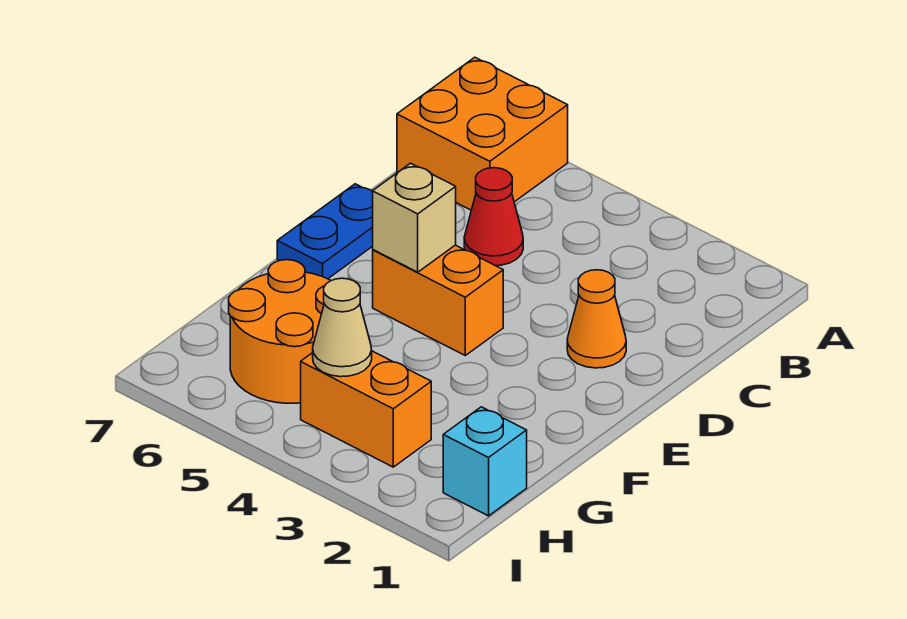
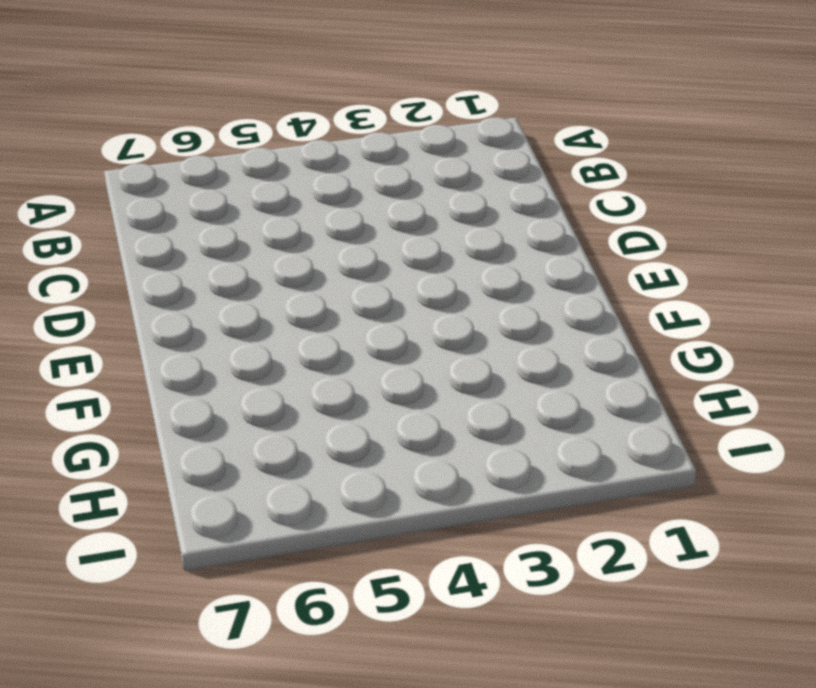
none -> orange 2x2 brick [397,57,568,210]
none -> red 1x1 cone [464,168,523,266]

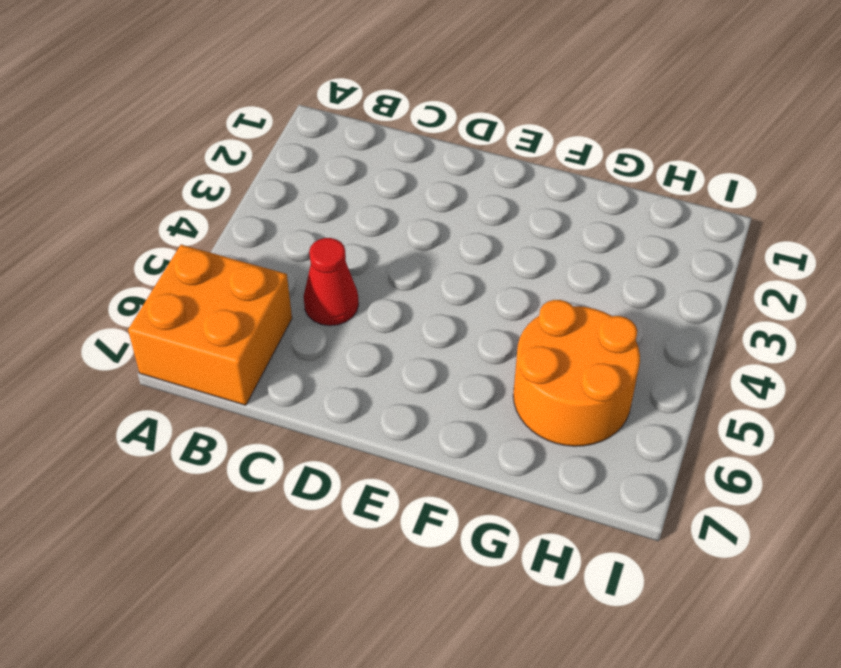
none -> orange 1x1 cone [567,270,626,368]
none -> blue 1x2 plate [277,184,373,279]

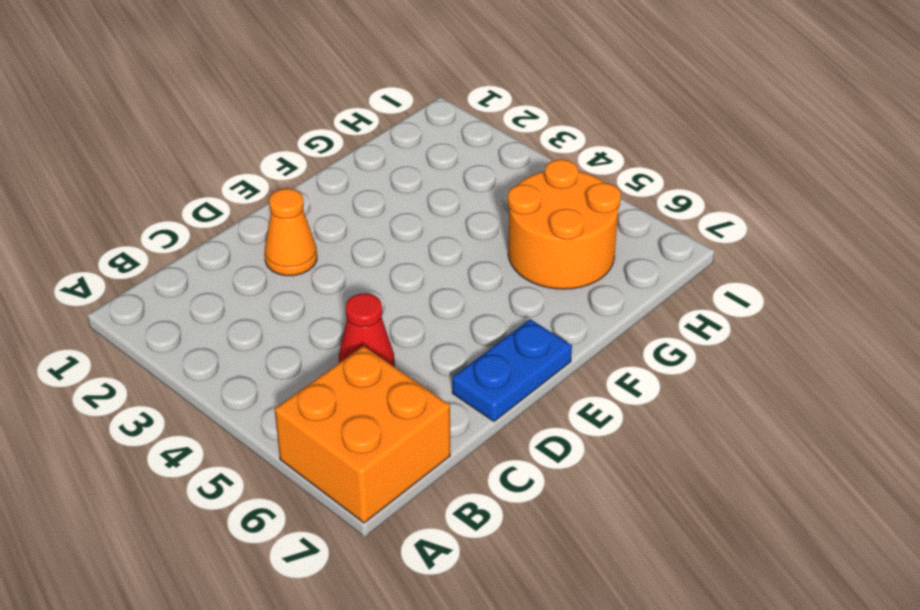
none -> orange 1x2 brick [373,245,503,355]
none -> cyan 1x1 brick [443,407,527,516]

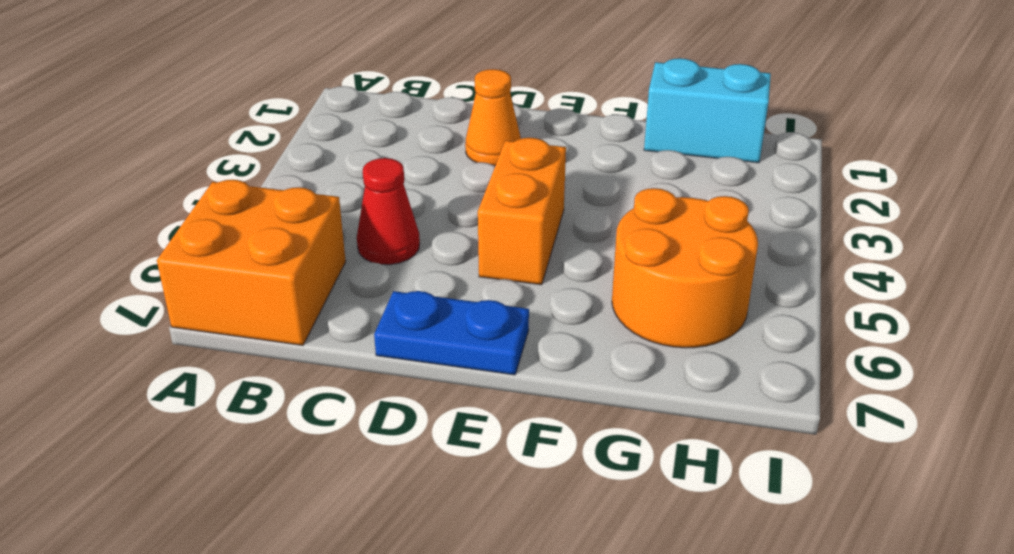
cyan 1x2 brick [644,58,771,163] -> cyan 1x1 brick [443,407,527,516]
none -> orange 1x2 brick [301,351,431,467]
none -> tan 1x1 brick [373,163,456,272]

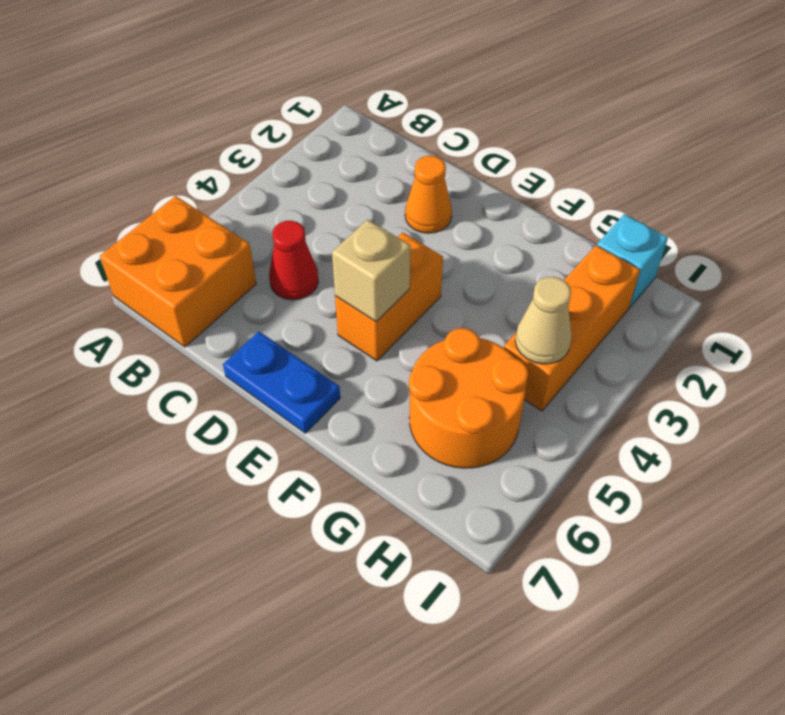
orange 1x3 brick [504,245,640,411] -> orange 1x2 brick [301,351,431,467]

